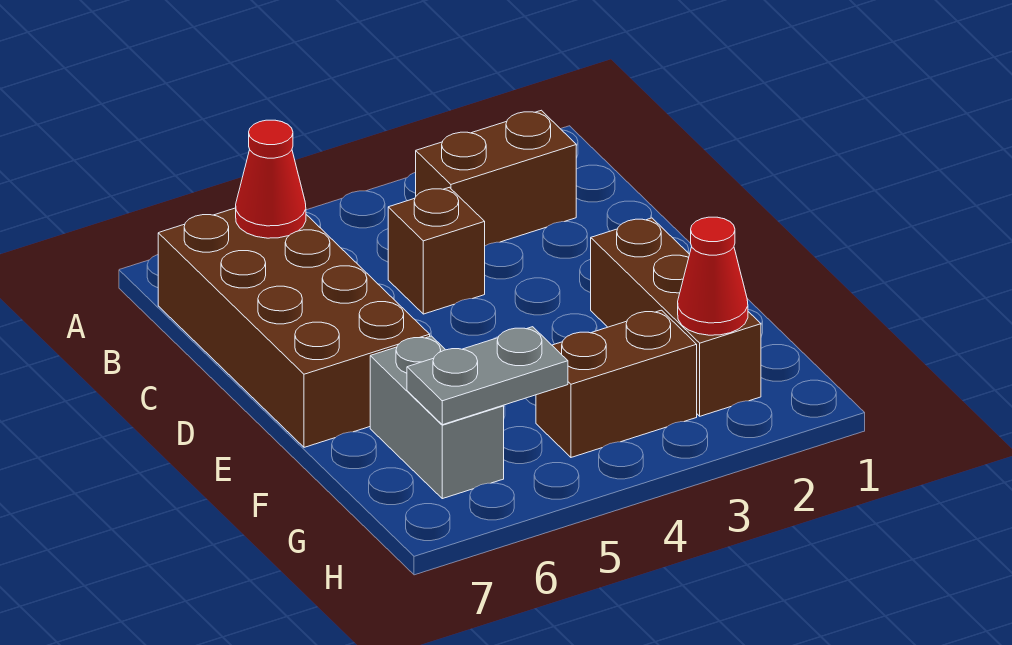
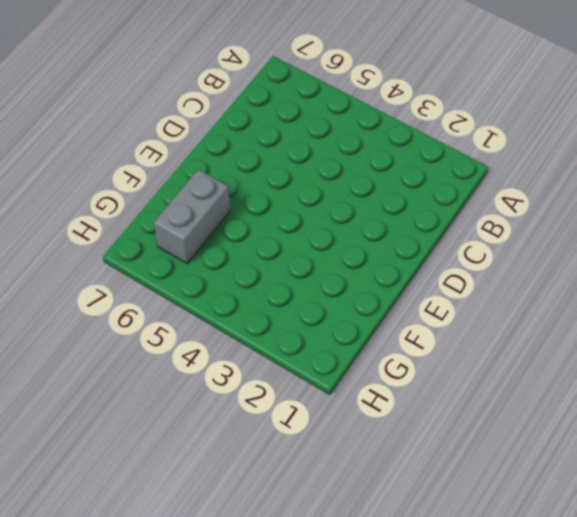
none -> brown 1x2 brick [416,110,576,246]
none -> brown 2x4 brick [158,208,430,447]

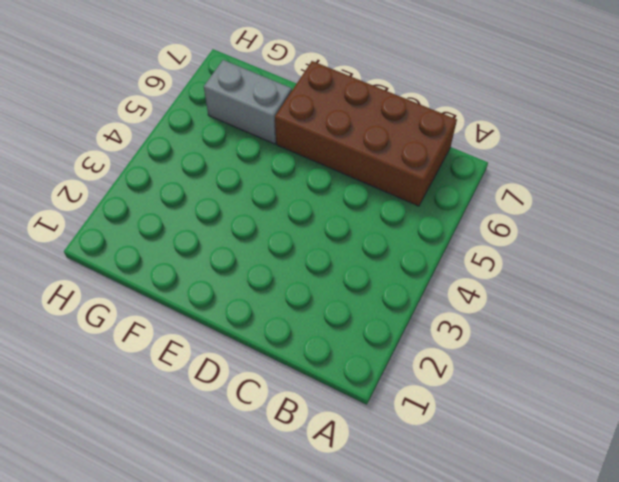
none -> brown 1x2 brick [416,110,576,246]
none -> brown 1x1 brick [388,187,485,314]

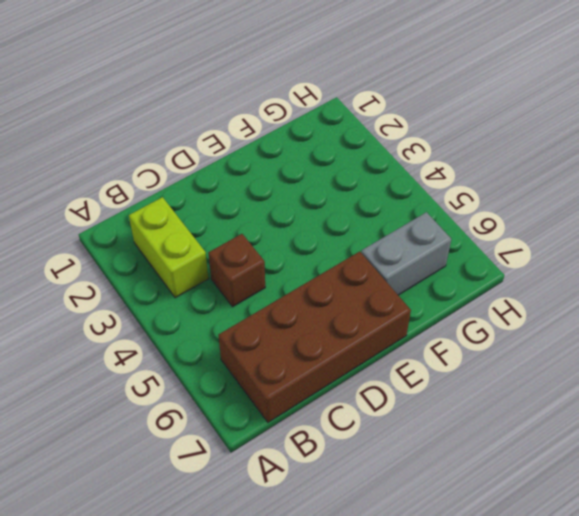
lime 1x2 brick [129,197,208,298] -> brown 1x2 brick [416,110,576,246]
none -> brown 1x3 brick [591,218,761,416]
none -> brown 1x2 brick [536,310,697,457]

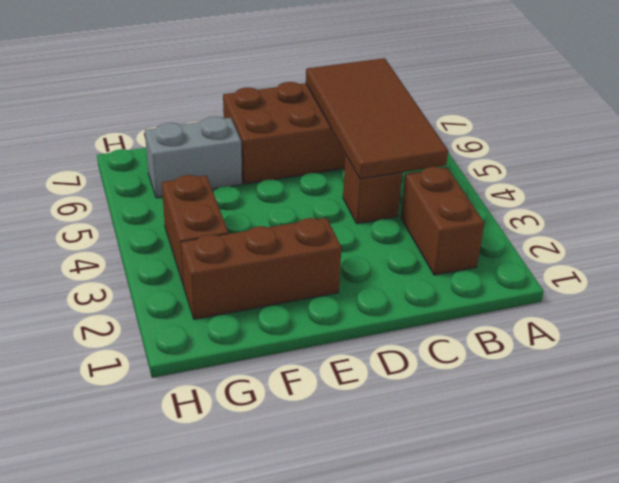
brown 2x4 tile [306,58,448,179] -> red 1x1 cone [236,120,306,238]
none -> red 1x1 cone [678,217,748,335]
none -> grey 1x2 plate [407,327,568,425]

